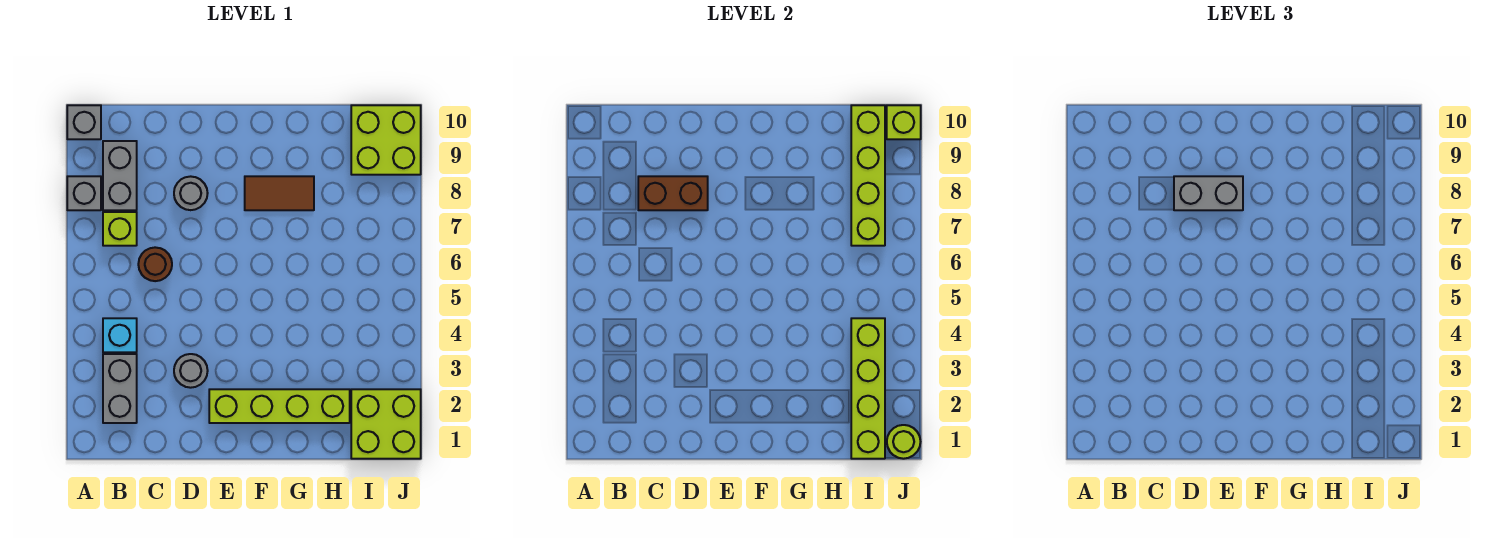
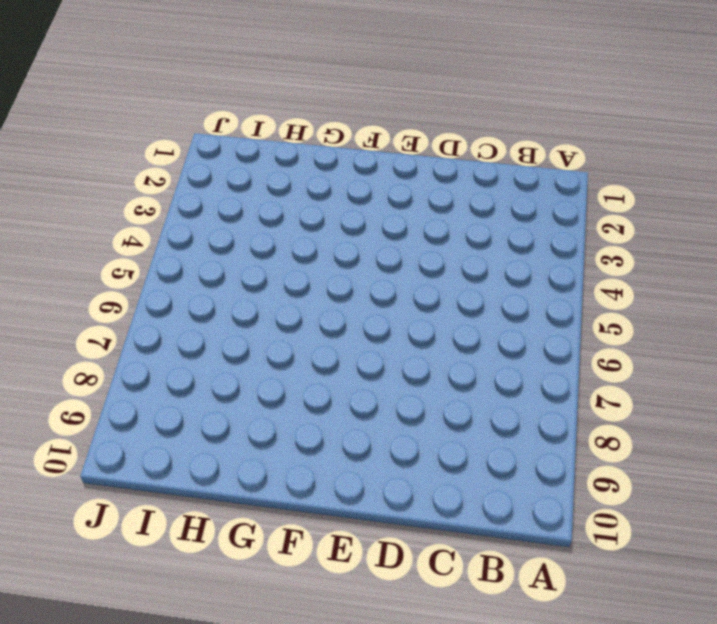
none -> grey 1x1 brick [67,176,101,210]
none -> grey 1x1 brick [67,105,101,139]
none -> grey 1x2 brick [103,354,137,423]

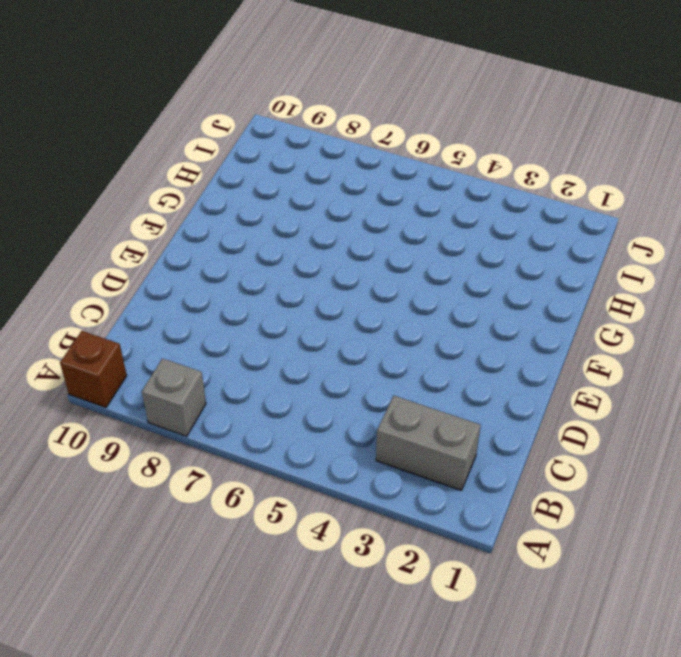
brown 1x1 brick [60,331,127,407] -> grey 1x1 brick [67,105,101,139]
none -> cyan 1x1 brick [103,318,137,352]
none -> lime 1x1 brick [103,212,137,246]
none -> grey 1x2 brick [103,141,137,210]

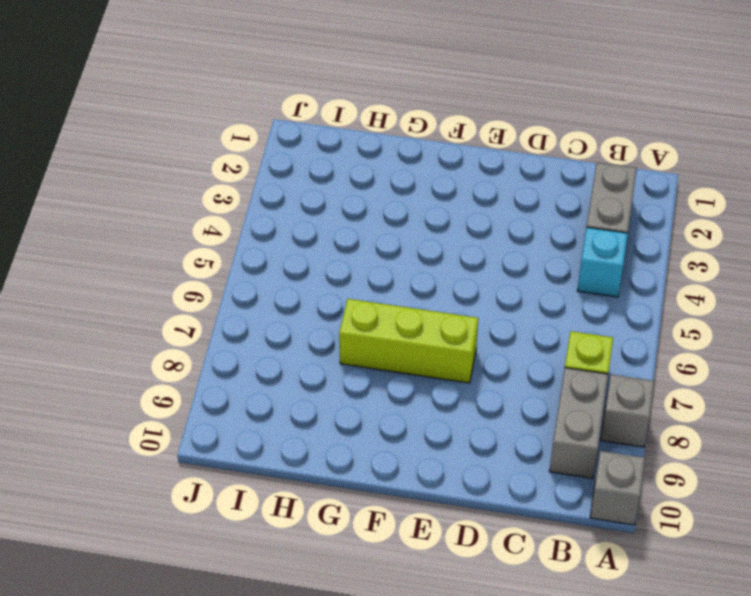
lime 1x3 brick [339,299,478,383] -> none
none -> brown 1x1 round brick [138,247,172,281]
none -> grey 1x1 round brick [174,354,208,388]
none -> grey 1x1 round brick [174,176,208,210]

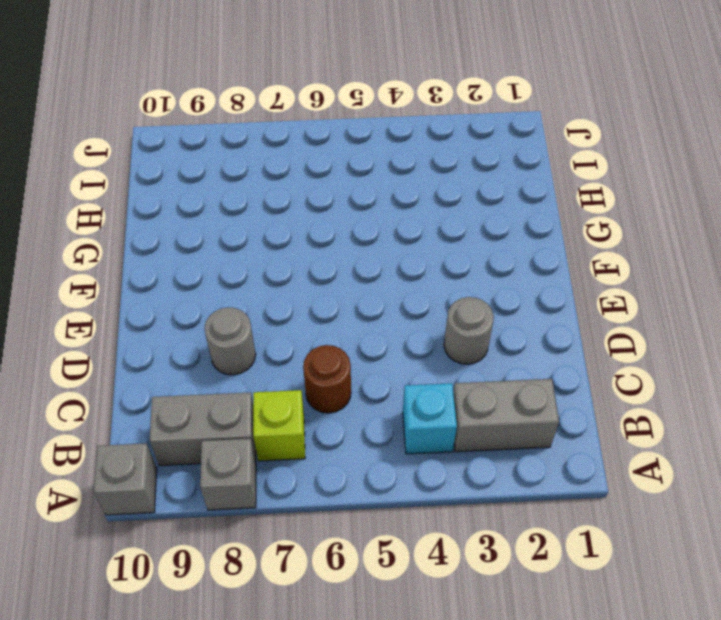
none -> lime 1x4 brick [209,389,350,423]
none -> brown 1x2 tile [245,176,314,210]
none -> lime 2x2 brick [351,389,421,459]

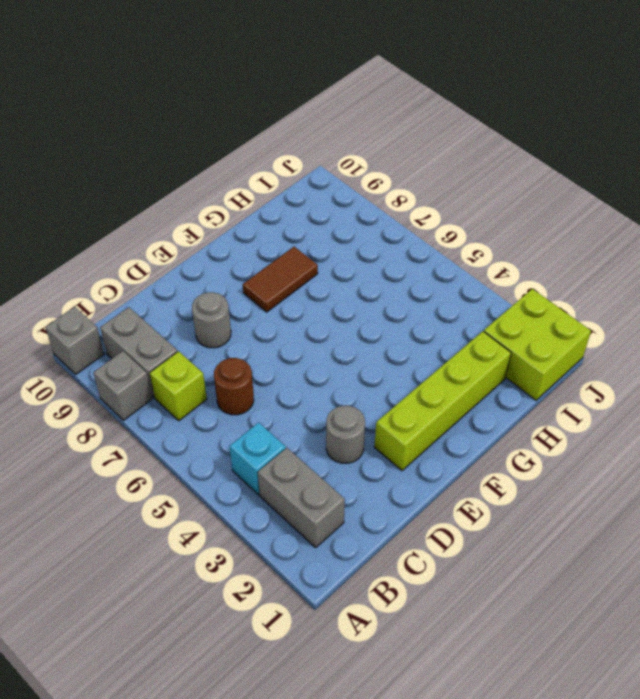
none -> lime 2x2 brick [351,105,421,175]
none -> brown 1x2 brick [638,176,708,210]
none -> lime 1x4 brick [851,318,885,459]

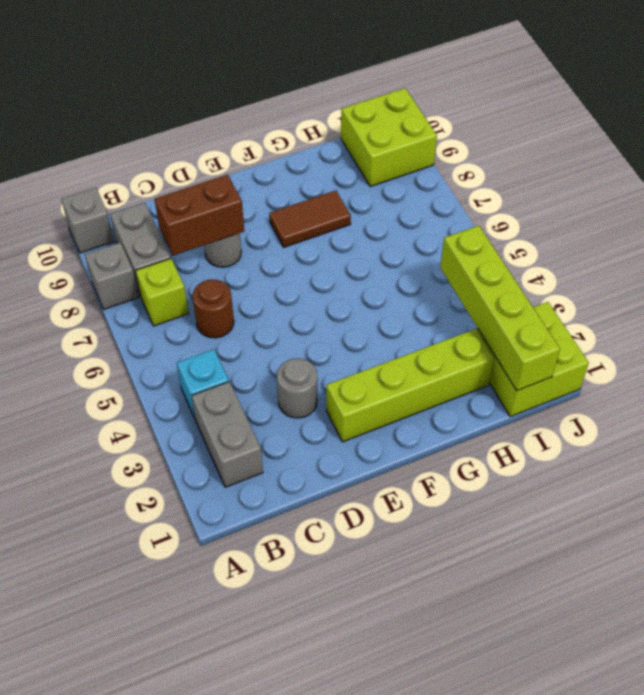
none -> lime 1x4 brick [851,105,885,246]
none -> lime 1x1 round brick [887,425,920,459]
none -> lime 1x1 brick [887,105,921,139]

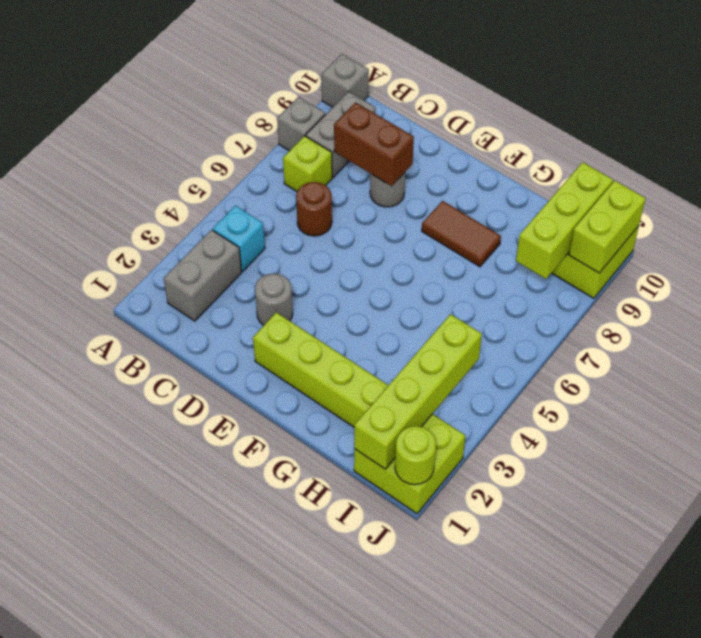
lime 1x3 brick [516,162,613,279] -> lime 1x4 brick [851,105,885,246]
lime 1x2 brick [569,181,646,273] -> lime 1x1 brick [887,105,921,139]
none -> grey 1x2 brick [1174,176,1243,210]

